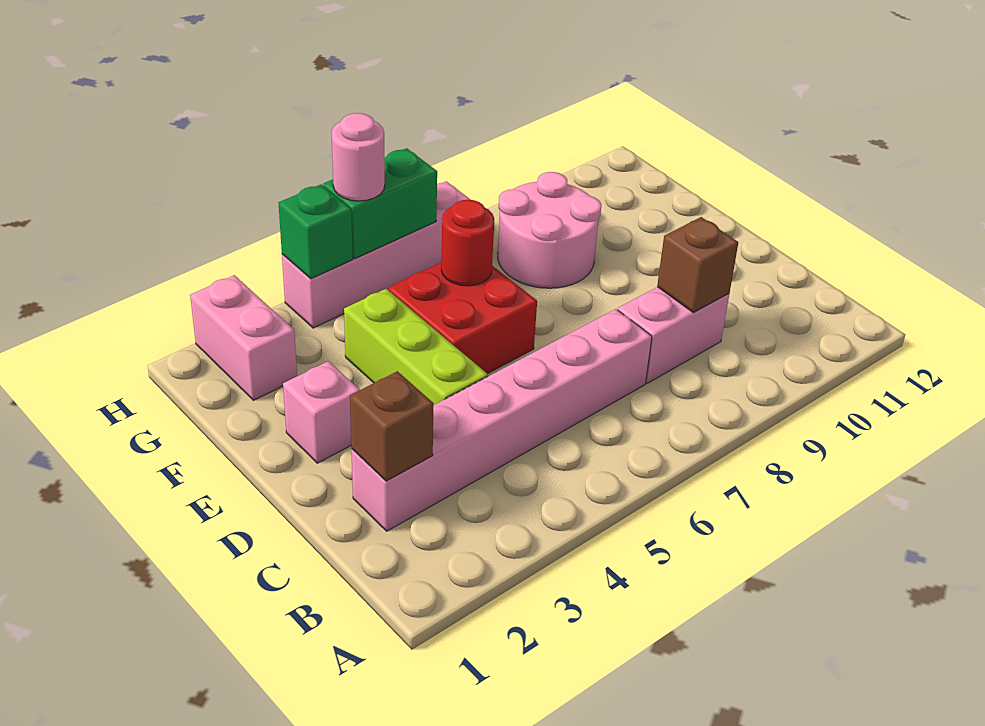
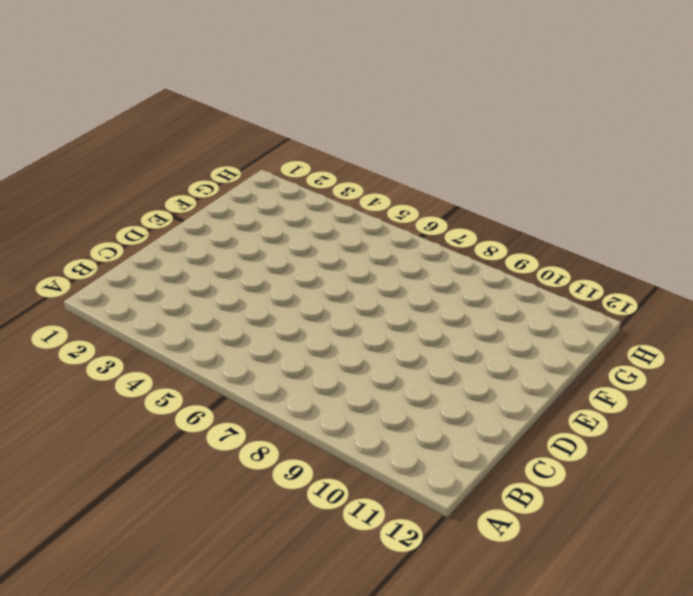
none -> pink 1x6 brick [351,309,652,531]
none -> pink 1x2 brick [618,287,729,383]
none -> lime 1x3 brick [344,289,488,405]

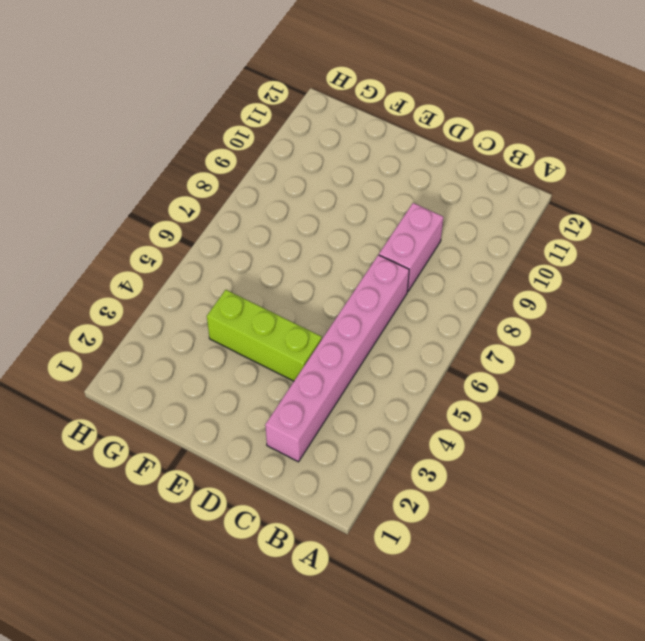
none -> pink 1x1 brick [283,361,360,463]
none -> red 2x2 brick [388,263,537,374]
none -> pink 2x2 round brick [498,172,601,288]

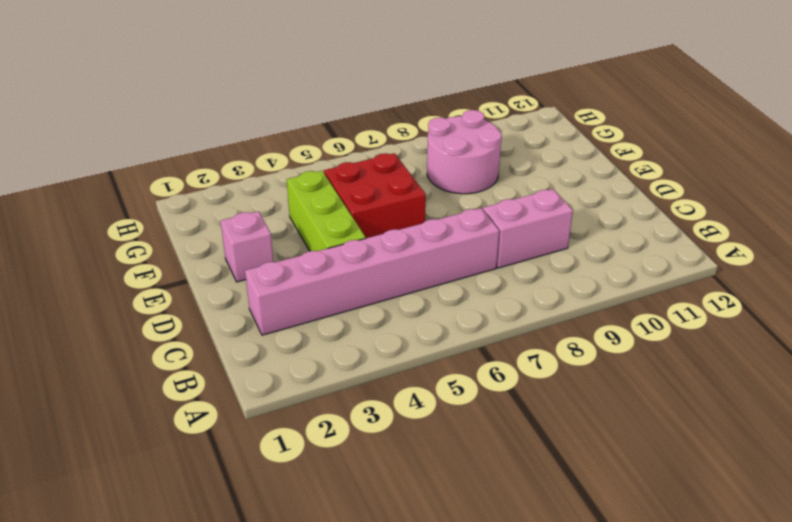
none -> pink 1x2 brick [190,275,297,400]
none -> pink 1x4 brick [282,181,471,328]
none -> brown 1x1 brick [350,371,434,481]

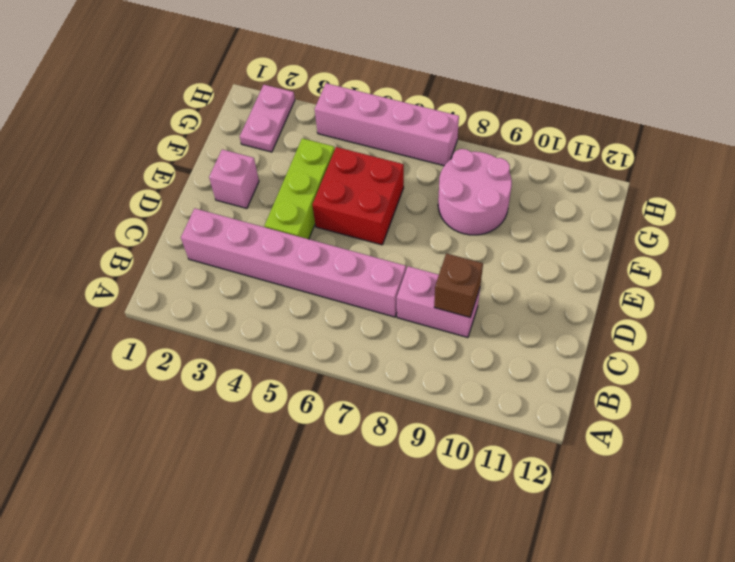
pink 1x2 plate [240,85,295,152] -> pink 1x2 brick [190,275,297,400]
none -> brown 1x1 brick [350,371,434,481]
none -> red 1x1 round brick [441,200,494,286]
none -> green 1x1 brick [279,185,353,279]

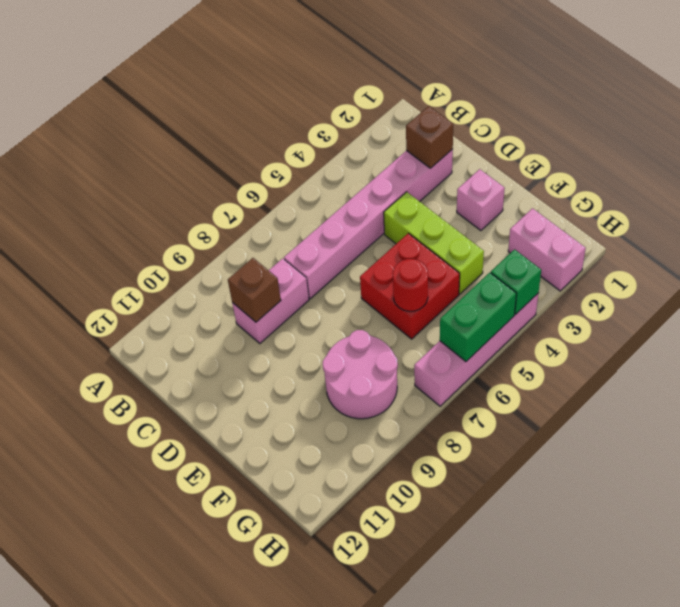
none -> pink 1x1 round brick [332,113,385,201]

